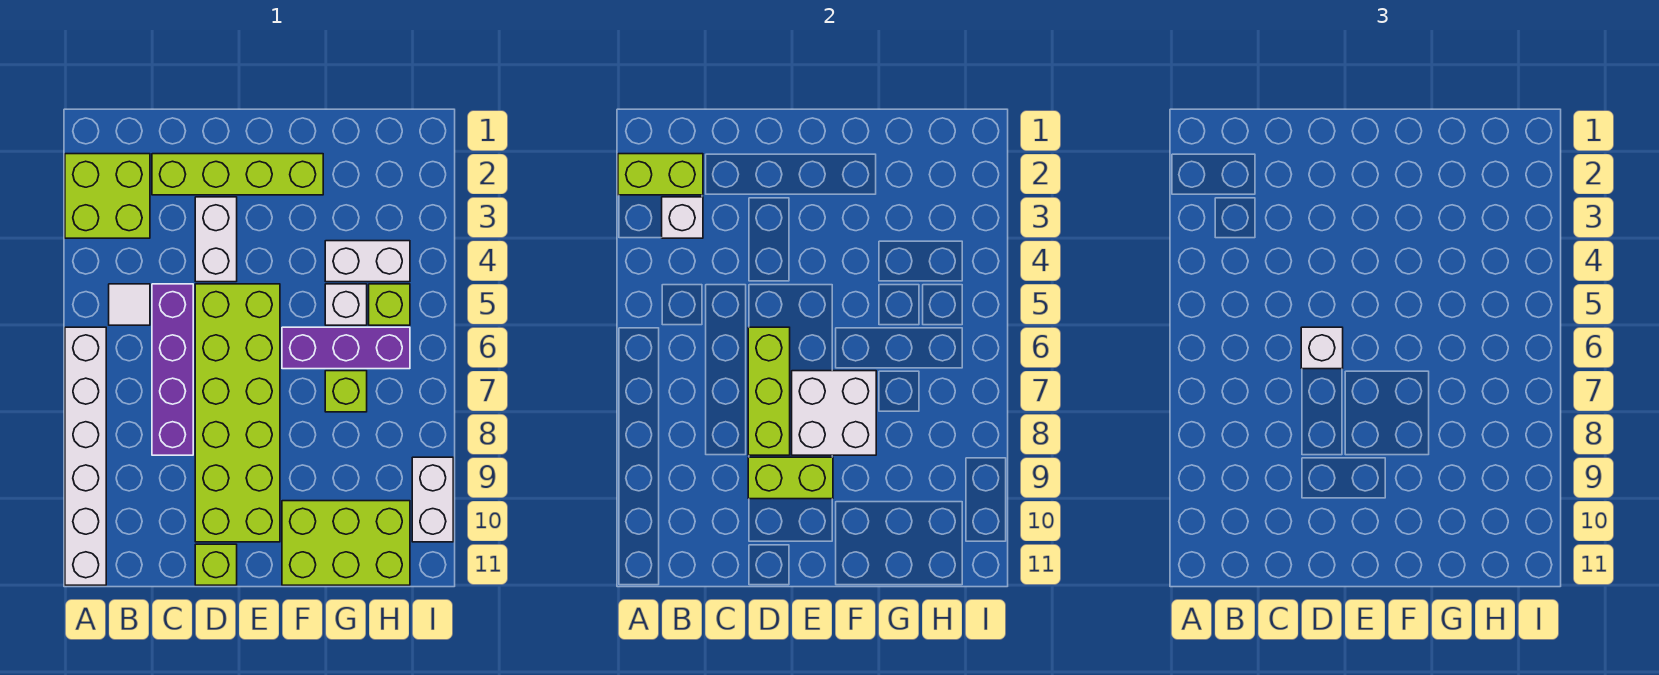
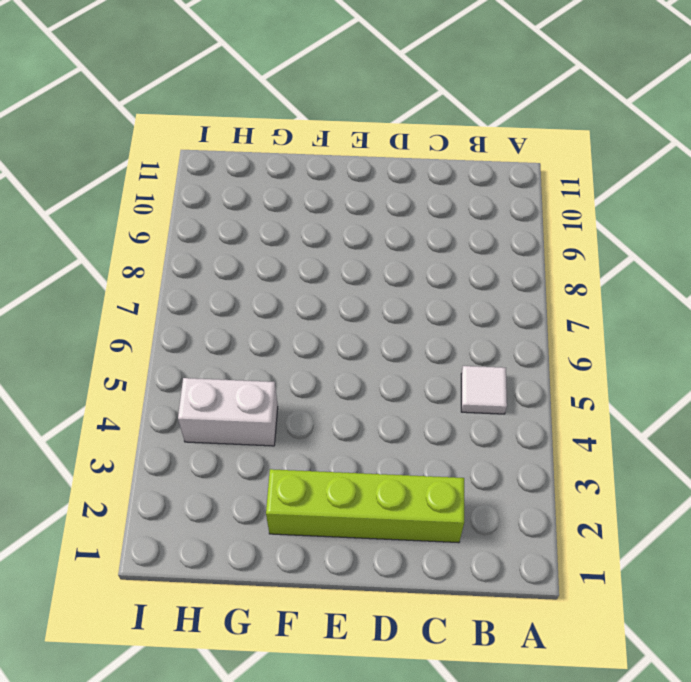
none -> lime 2x2 brick [65,154,150,238]
none -> white 1x6 brick [65,327,106,585]
none -> purple 1x4 brick [152,284,193,455]

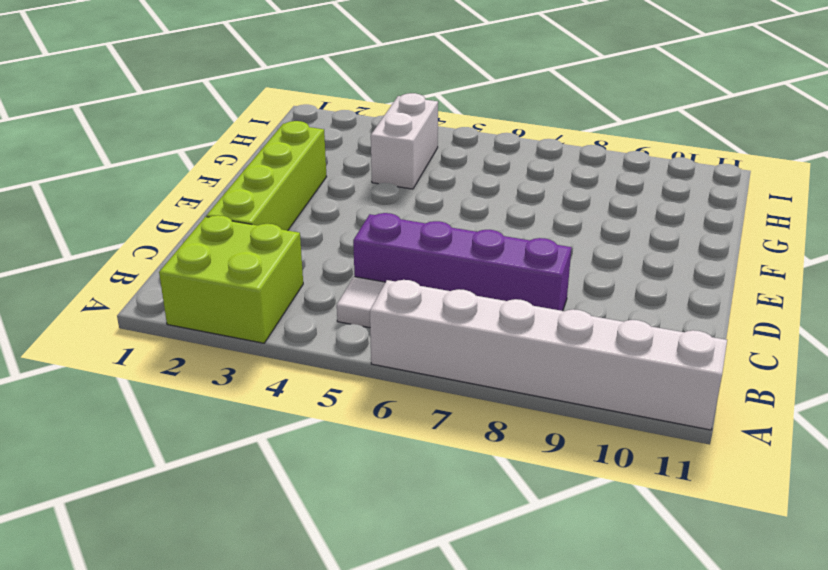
none -> white 1x2 brick [195,197,237,282]
none -> lime 2x6 brick [195,284,280,542]
none -> lime 1x1 brick [195,544,237,585]

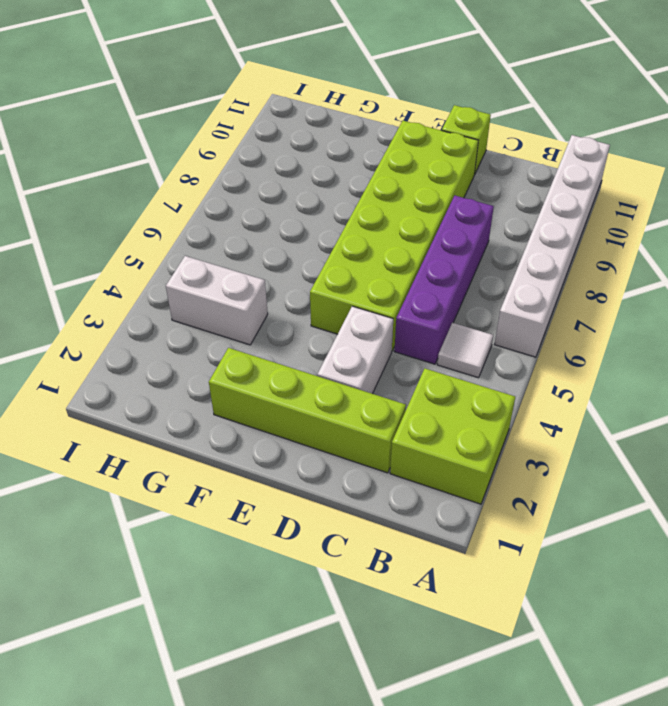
none -> purple 1x3 brick [282,327,410,369]
none -> lime 2x3 brick [282,501,410,585]
none -> white 1x1 brick [325,284,367,325]

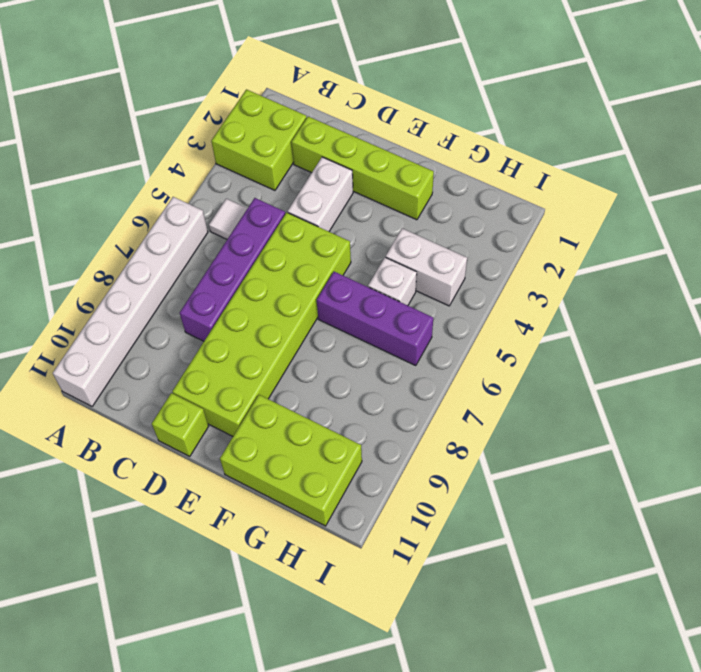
none -> lime 1x1 brick [325,371,367,412]
none -> lime 1x1 brick [369,284,410,325]
none -> white 1x2 brick [412,457,453,542]

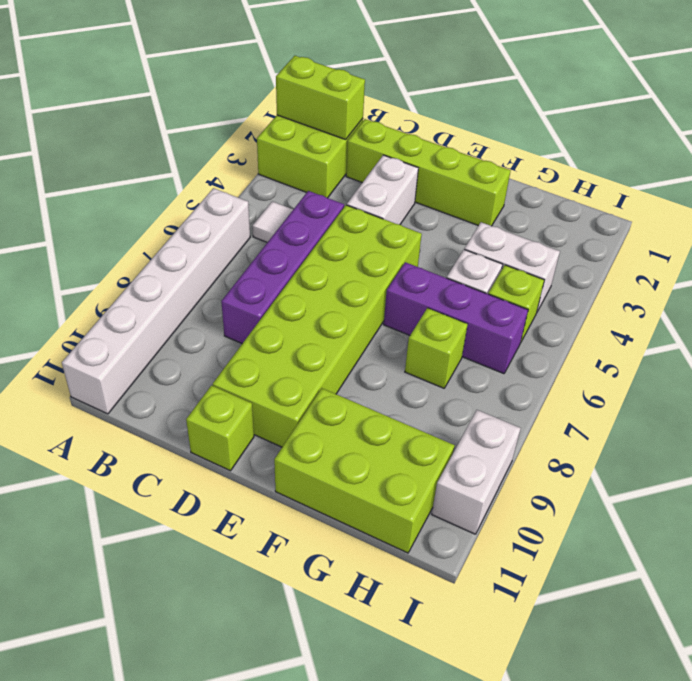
none -> white 1x1 brick [662,197,703,238]
none -> lime 1x3 brick [748,327,790,455]
none -> lime 1x2 brick [748,457,833,499]

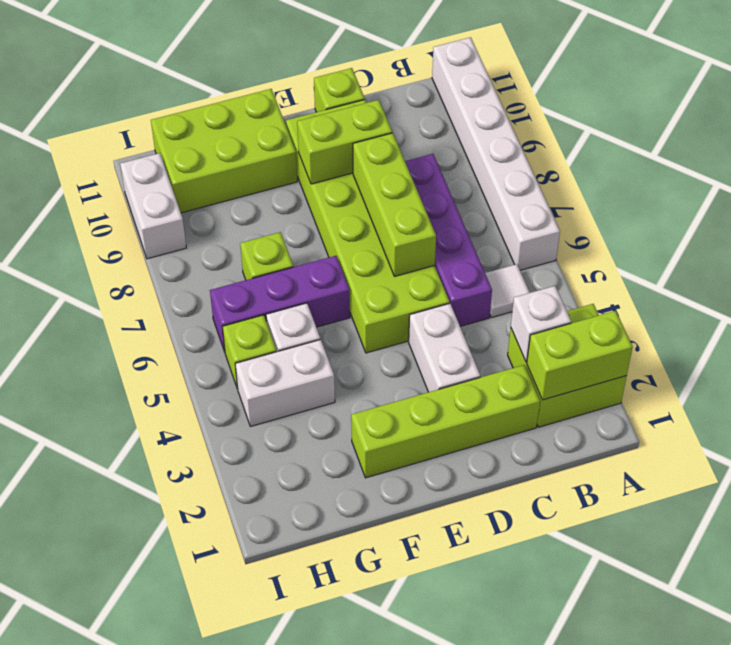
none -> white 2x2 brick [792,371,876,455]
none -> white 1x1 brick [1301,327,1343,369]

